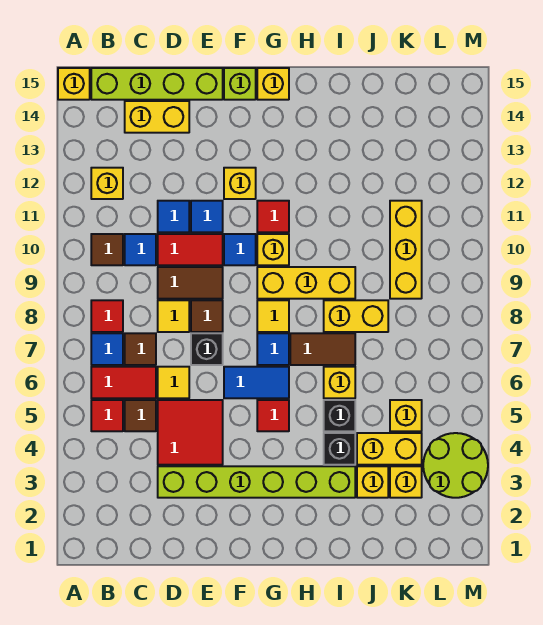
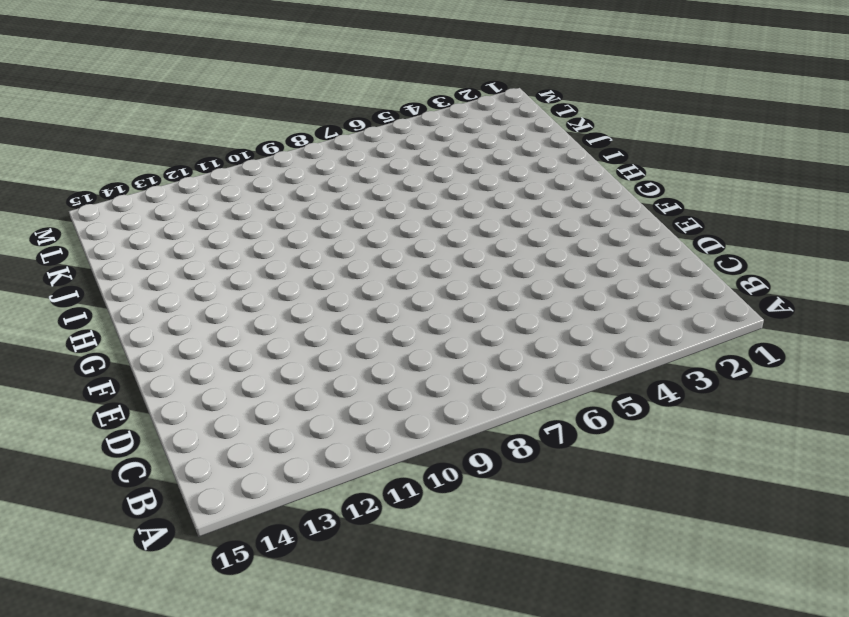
none -> yellow 1x1 brick [58,68,90,100]
none -> red 1x1 tile [91,400,123,431]
none -> red 1x2 tile [91,367,156,398]
none -> blue 1x1 tile [91,333,123,365]

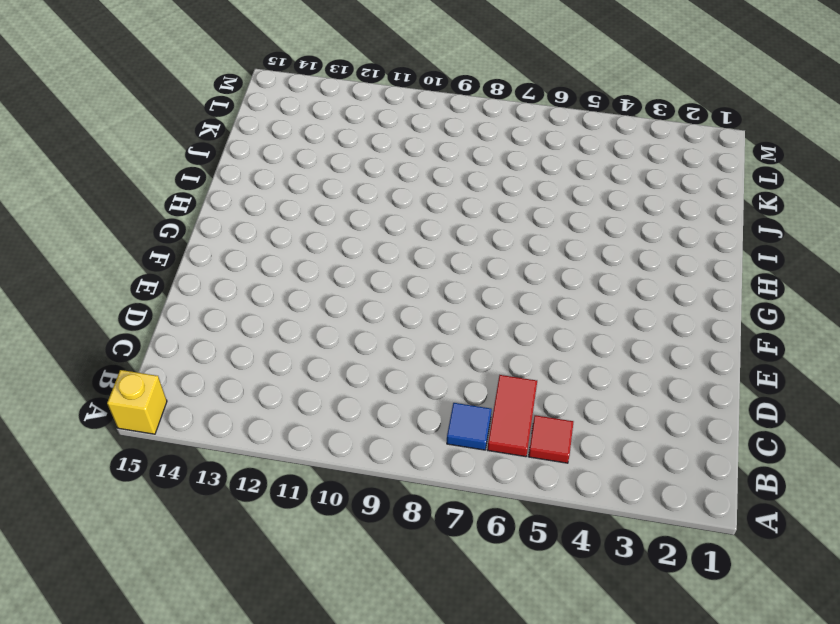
none -> red 1x1 tile [91,300,123,332]
none -> brown 1x1 tile [91,234,123,265]
none -> yellow 1x1 brick [91,168,123,199]
none -> lime 1x4 brick [91,68,223,100]

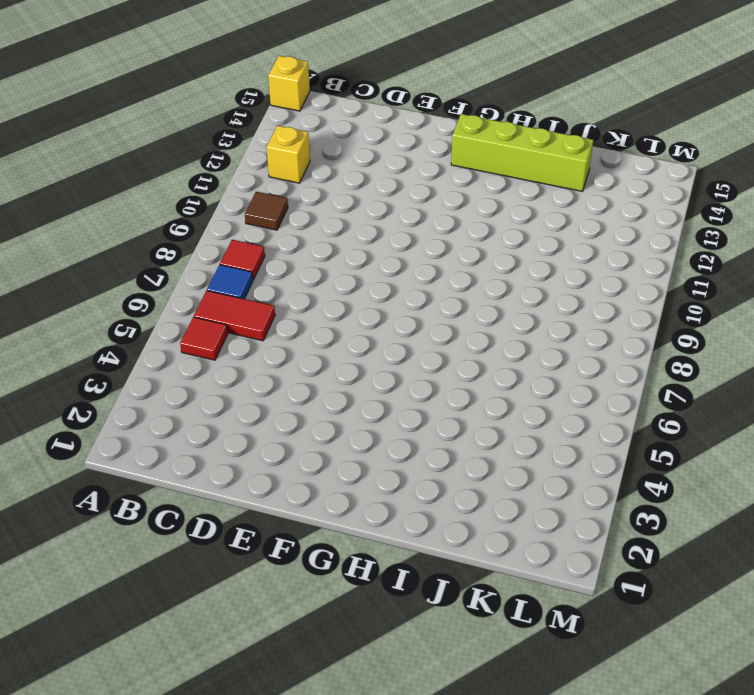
lime 1x4 brick [451,114,593,191] -> lime 1x4 brick moved to [91,68,223,100]
none -> brown 1x1 tile [125,400,156,431]
none -> brown 1x1 tile [125,333,156,365]
none -> blue 1x1 tile [125,234,156,265]
none -> yellow 1x2 brick [125,101,189,133]

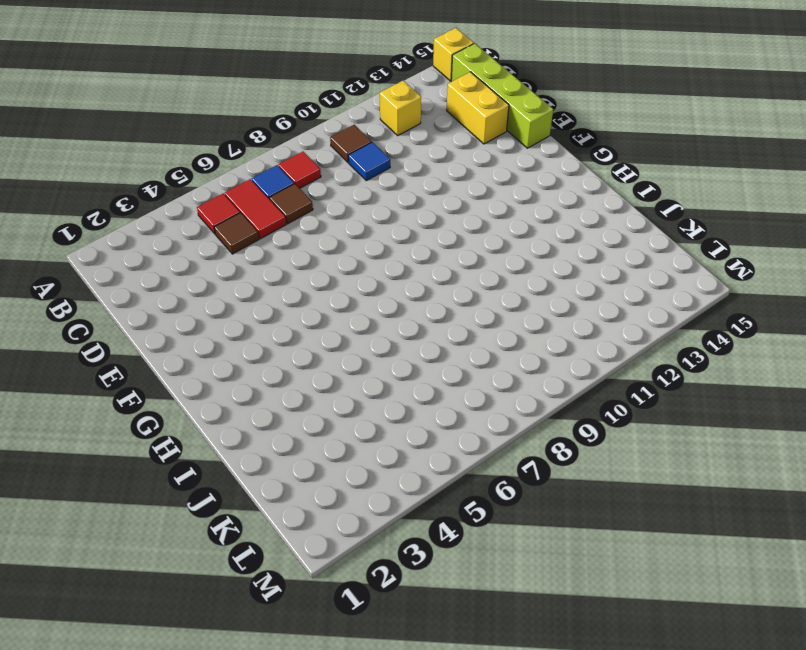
none -> lime 1x6 brick [158,466,355,498]
none -> red 2x2 tile [158,400,223,465]
none -> yellow 1x1 tile [158,367,189,398]
none -> yellow 1x1 tile [158,300,189,332]

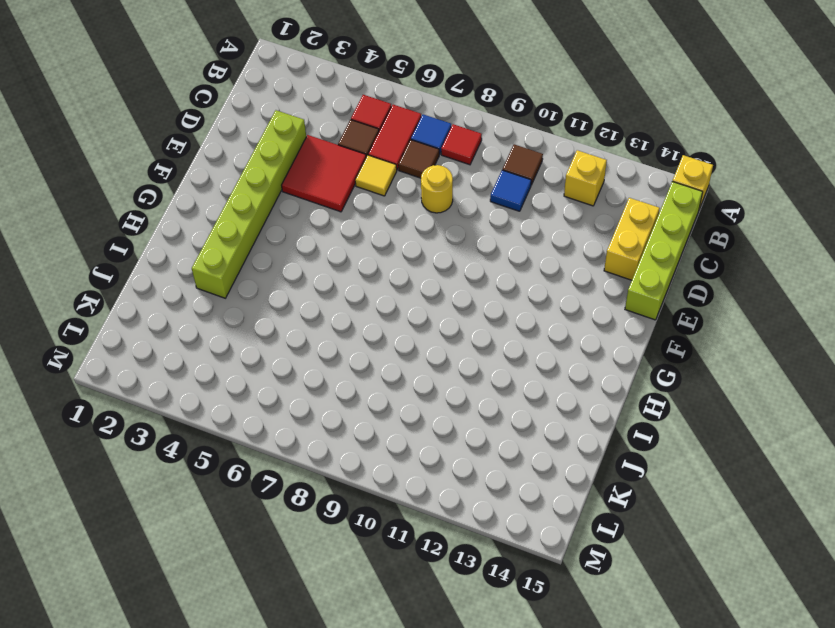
yellow 1x1 round brick [421,165,453,213] -> yellow 1x1 tile [158,300,189,332]
none -> brown 1x2 tile [158,267,223,299]
none -> red 1x2 tile [158,234,223,265]
none -> blue 1x1 tile [158,201,189,232]
none -> black 1x1 brick [191,333,223,365]

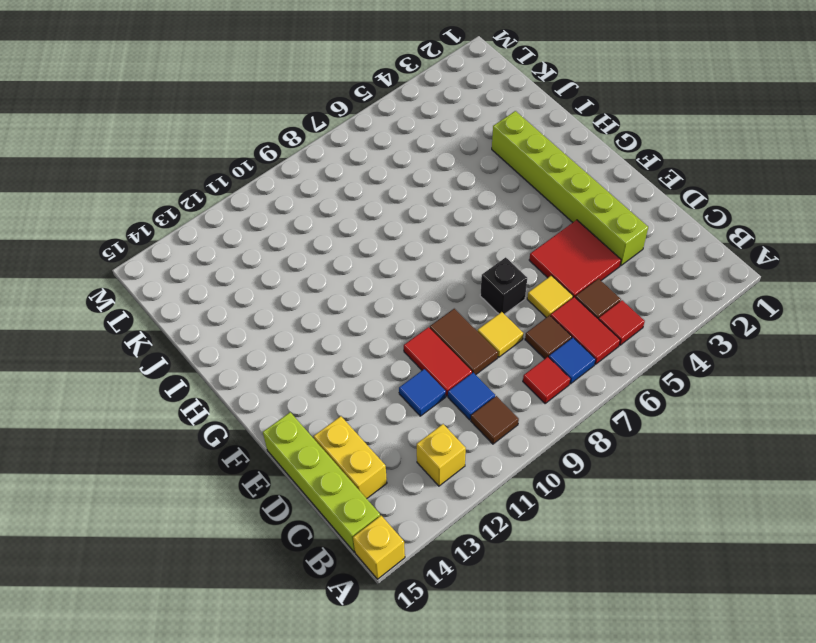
none -> brown 1x1 tile [191,300,223,332]
none -> blue 1x1 tile [191,201,223,232]
none -> blue 1x2 tile [224,367,289,398]
none -> blue 1x1 tile [224,234,256,265]

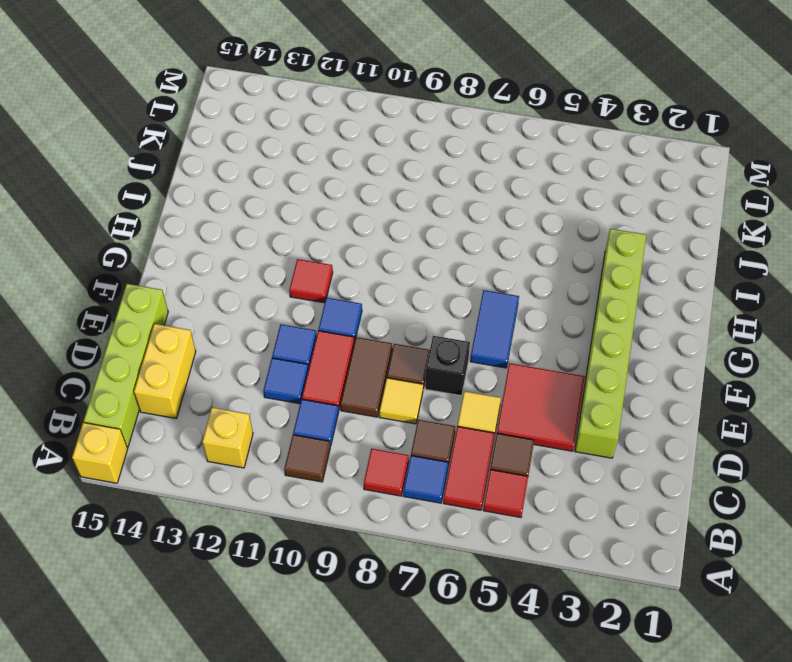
none -> yellow 1x1 brick [224,168,256,199]
none -> lime 1x1 brick [224,68,256,100]
none -> red 1x1 tile [257,400,289,431]
none -> blue 1x1 tile [257,333,289,365]

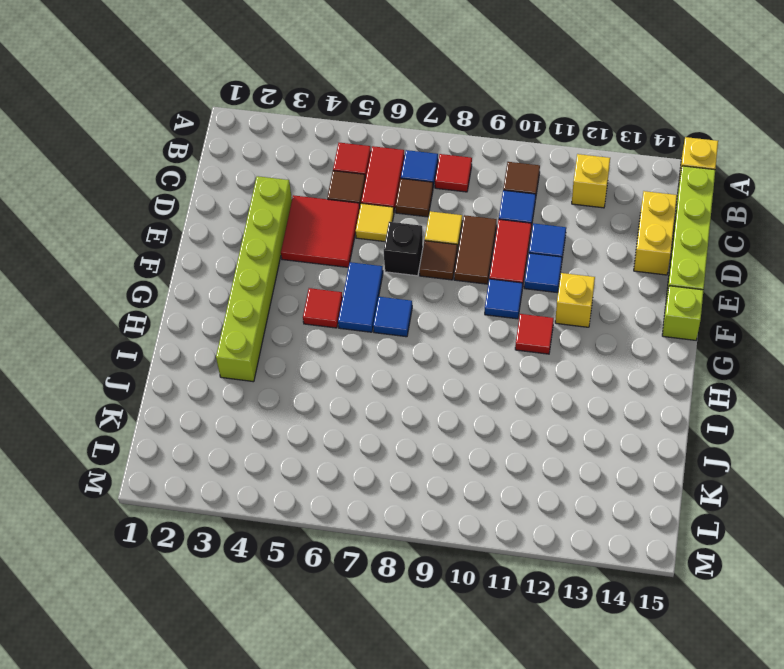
none -> yellow 1x1 tile [257,300,289,332]
none -> yellow 1x3 brick [257,267,355,299]
none -> yellow 1x1 brick [257,234,289,265]
none -> yellow 1x1 brick [257,68,289,100]

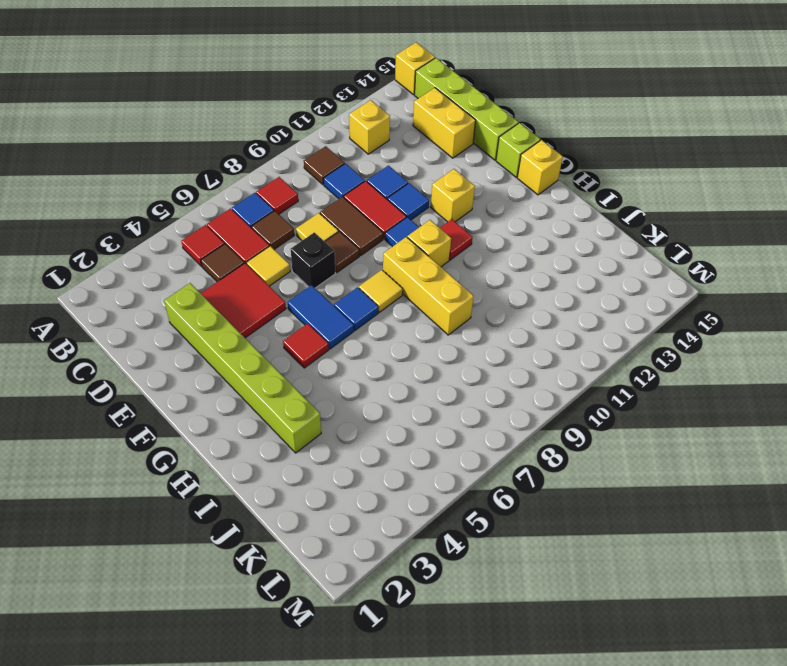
none -> brown 1x2 tile [290,333,355,365]
none -> black 1x1 brick [324,433,355,465]
none -> black 1x1 brick [324,400,355,431]
none -> yellow 1x1 brick [324,367,355,398]

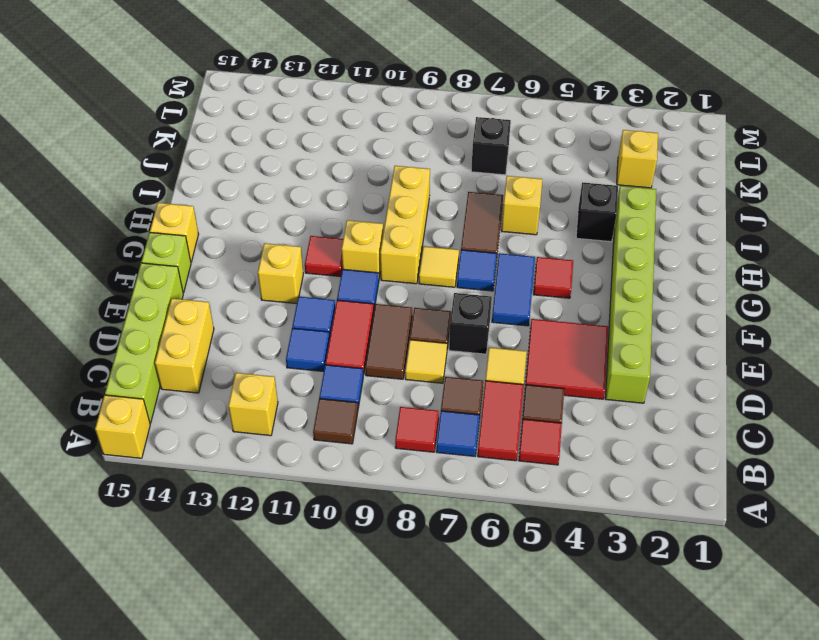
black 1x1 brick [471,117,511,175] -> black 1x1 brick moved to [324,400,355,431]
none -> yellow 1x2 brick [324,300,388,332]
none -> yellow 1x1 brick [357,466,388,498]
none -> yellow 1x2 brick [357,433,422,465]
none -> yellow 1x1 brick [390,400,422,431]

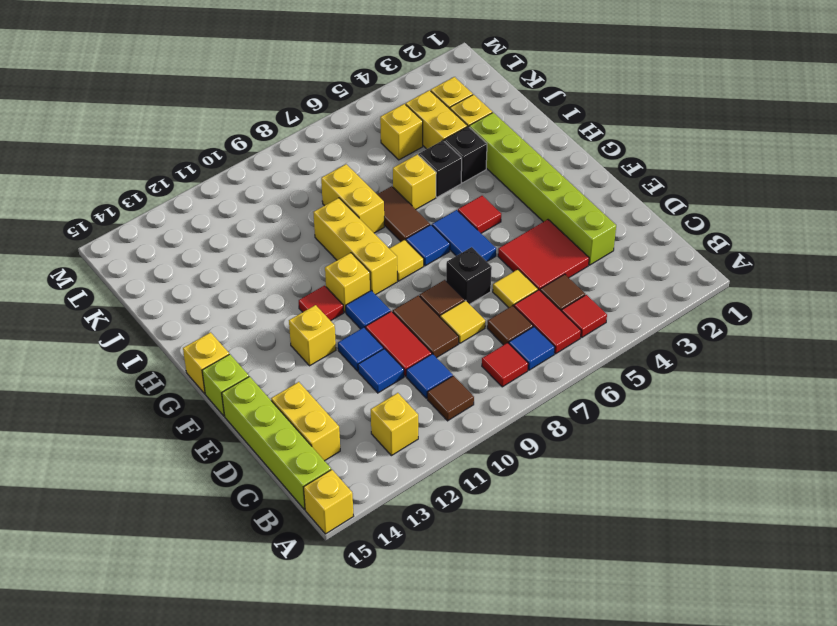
none -> yellow 1x3 brick [390,201,422,299]
none -> lime 2x2 round brick [423,433,488,498]

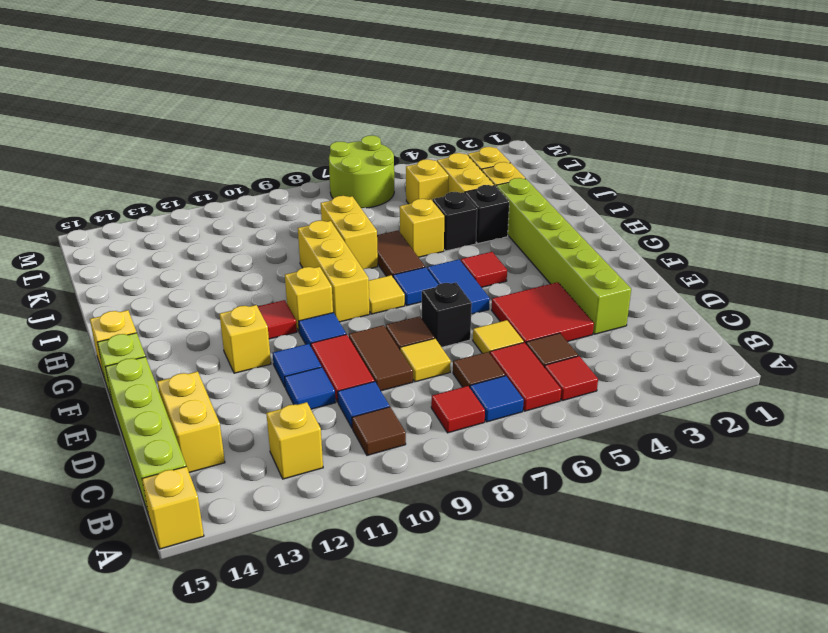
lime 2x2 round brick [329,135,394,208] -> lime 2x2 round brick moved to [423,433,488,498]
none -> yellow 1x3 brick [390,201,422,299]

